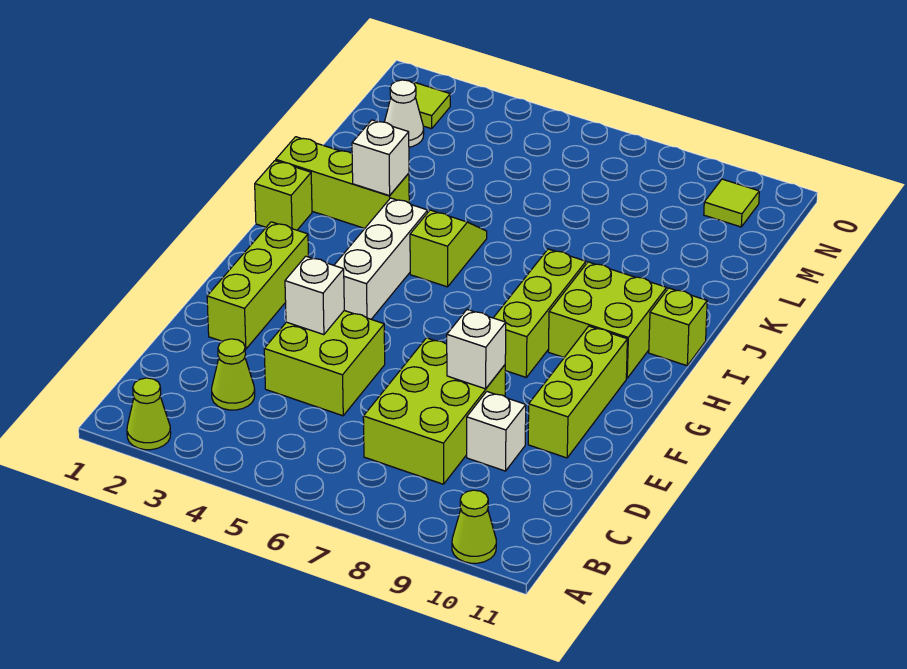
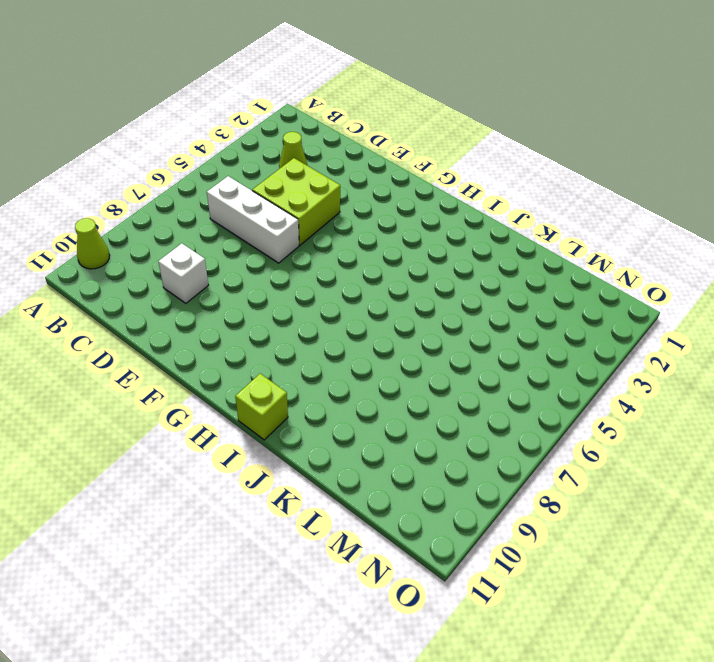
white 1x3 brick [207,176,299,263] -> white 1x3 brick moved to [334,198,428,319]
none -> lime 1x1 cone [127,378,171,450]
none -> lime 2x3 brick [363,338,505,484]
none -> lime 1x3 brick [207,222,309,349]

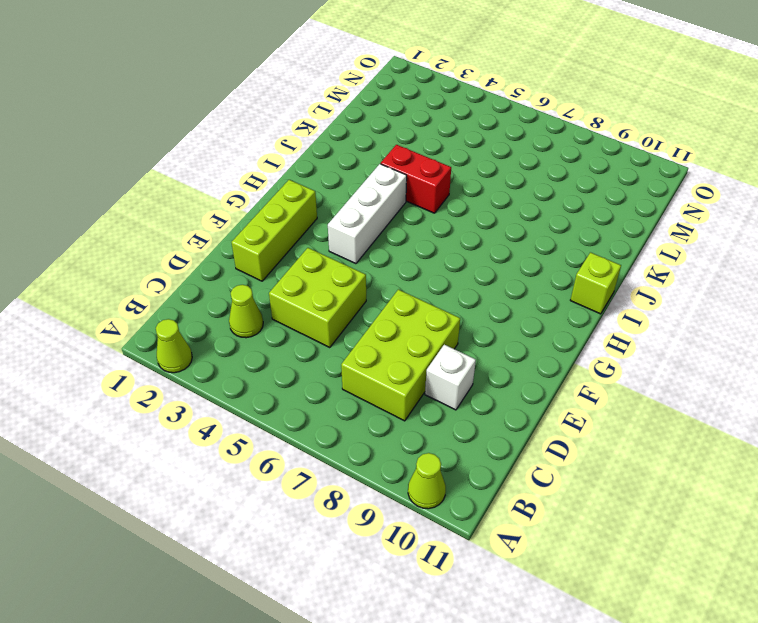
red 1x2 brick [381,145,451,213] -> lime 1x2 slope [410,210,487,287]
none -> lime 1x3 brick [528,326,627,458]
none -> lime 1x3 brick [494,249,586,377]
none -> lime 2x2 brick [548,262,667,378]

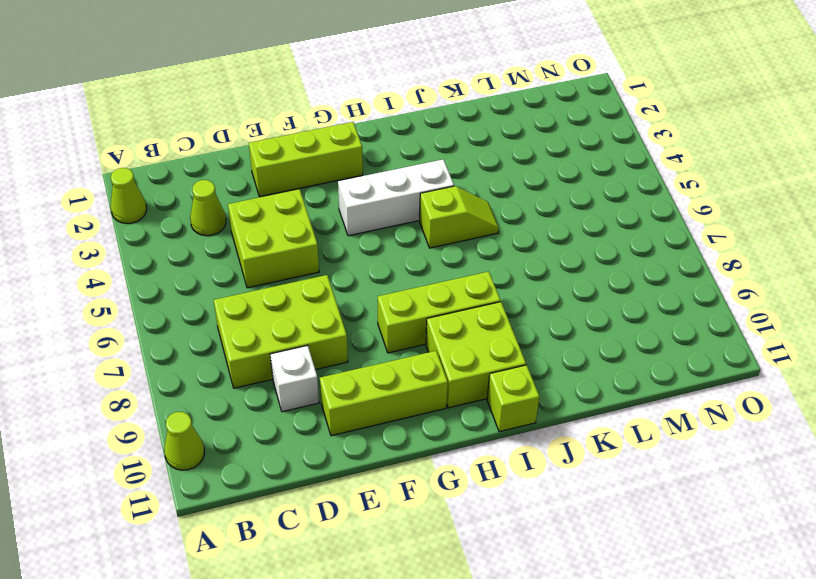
none -> lime 1x1 brick [255,161,312,230]
none -> lime 1x3 brick [276,137,409,228]
none -> white 1x1 cone [385,80,424,147]

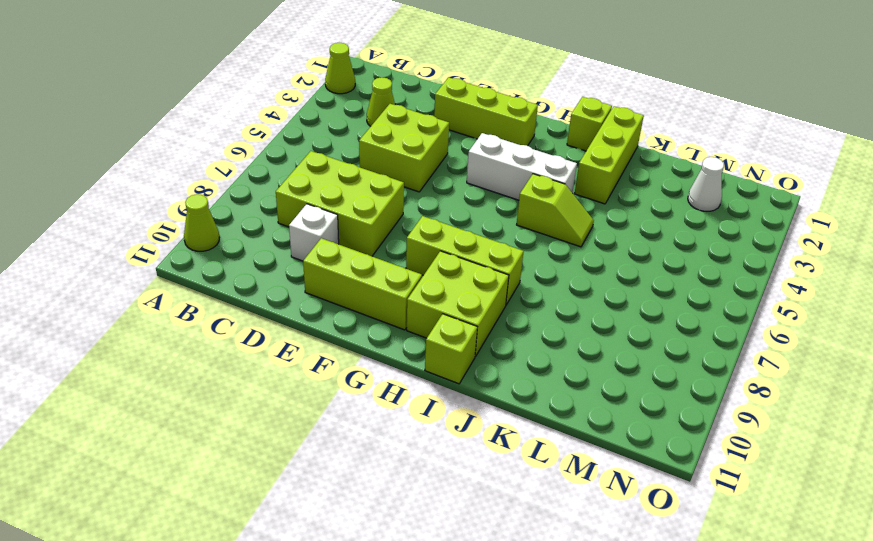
none -> lime 1x1 tile [414,82,450,129]
none -> lime 1x1 tile [704,179,759,227]
none -> white 1x1 brick [285,256,344,335]

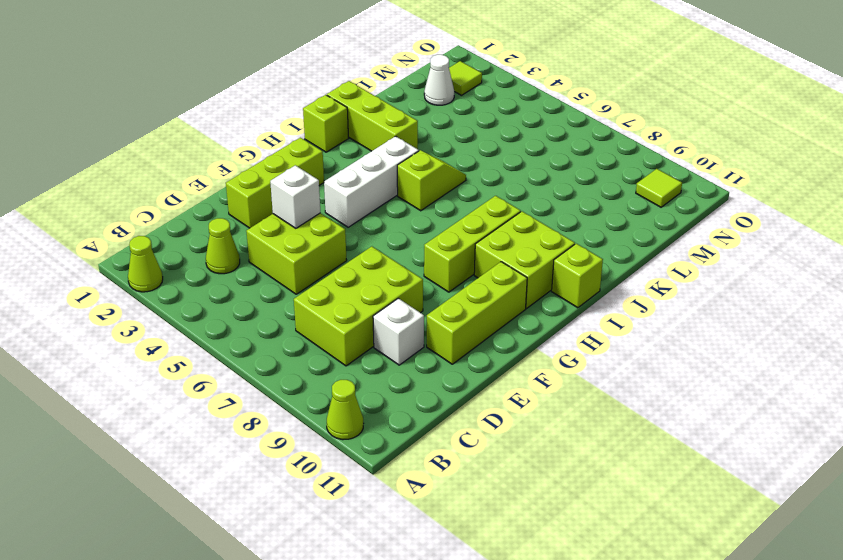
none -> white 1x1 brick [447,310,506,389]
none -> white 1x1 brick [352,120,409,196]

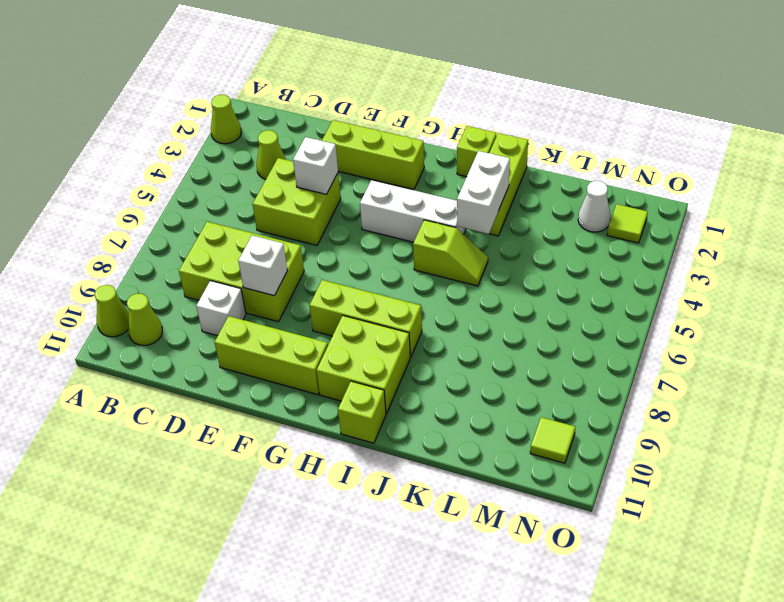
lime 1x1 cone [127,294,162,346] -> none
white 1x2 brick [457,151,510,234] -> white 1x1 brick [352,120,409,196]

